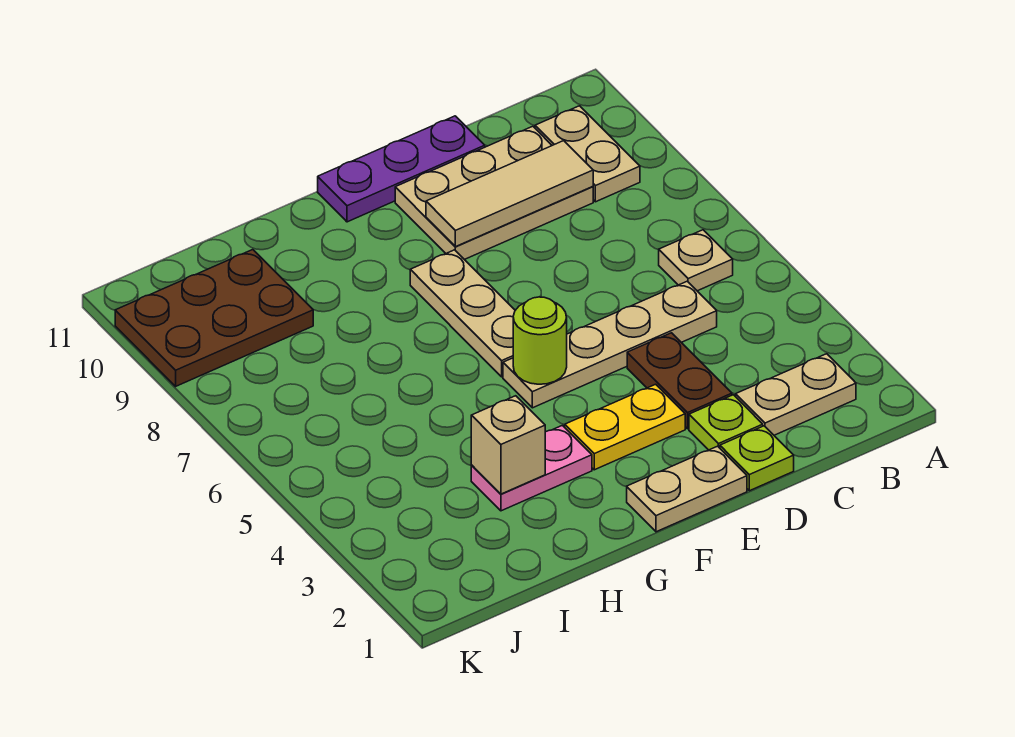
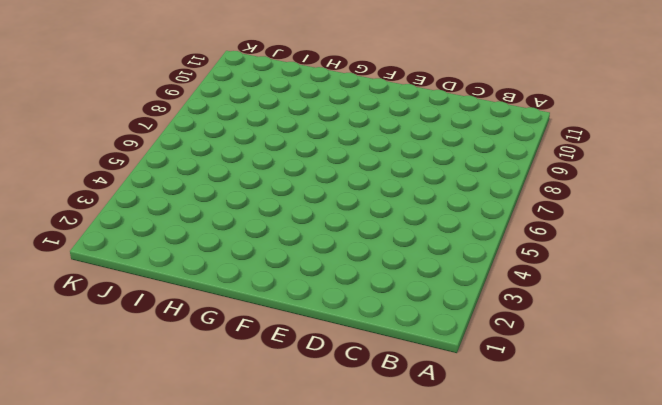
none -> tan 1x2 plate [736,354,856,435]
none -> tan 1x1 plate [659,230,733,291]
none -> tan 1x2 plate [535,106,640,202]

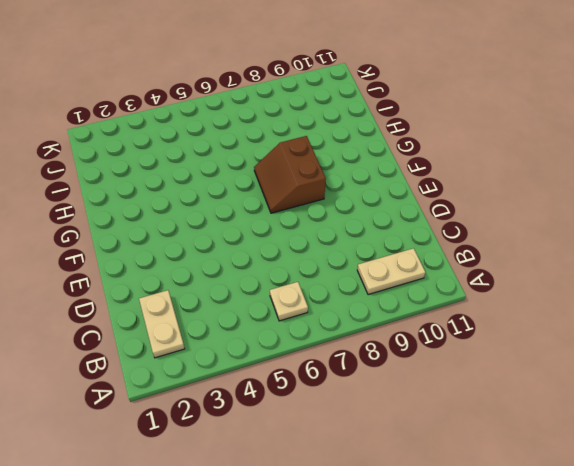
brown 2x2 slope [254,136,326,213] -> tan 1x3 plate [410,250,515,377]
none -> tan 1x4 plate [503,281,717,408]
none -> tan 2x3 plate [395,126,593,260]
none -> lime 1x1 plate [720,426,794,491]

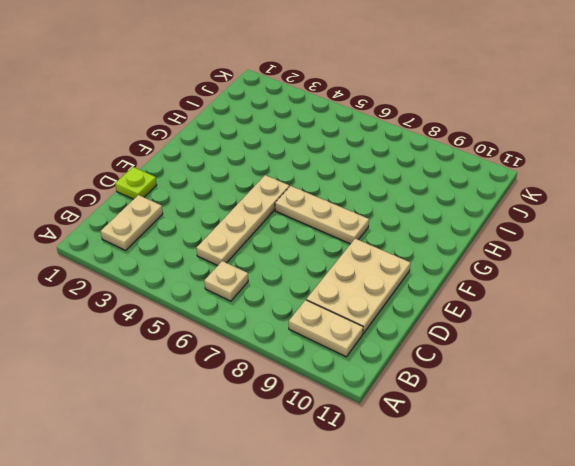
none -> lime 1x1 plate [689,395,763,450]
none -> brown 1x2 plate [627,333,732,429]
none -> purple 1x3 plate [318,116,485,222]

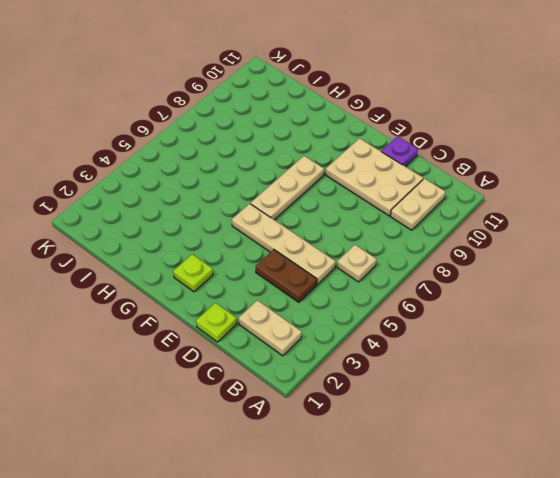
brown 1x2 plate [256,250,317,302] -> brown 1x2 plate turned to [627,333,732,429]
purple 1x1 plate [382,136,418,167] -> purple 1x3 plate [318,116,485,222]
lime 1x1 plate [173,254,213,292] -> lime 1x1 plate moved to [689,395,763,450]
none -> tan 1x2 plate [627,446,747,532]
none -> yellow 1x2 plate [565,384,685,470]
none -> pink 1x2 plate [471,425,592,511]

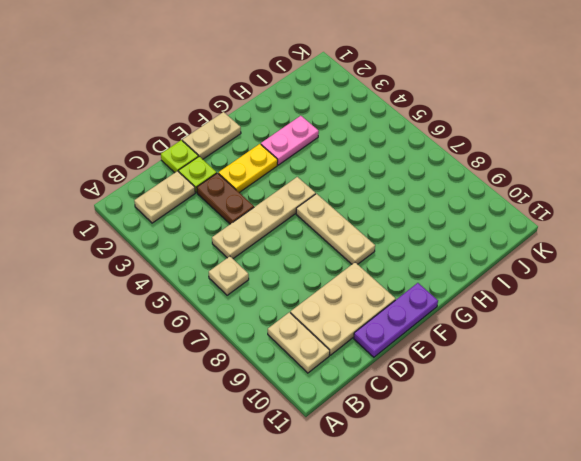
none -> brown 2x3 plate [115,250,313,386]
none -> tan 1x3 tile [426,141,593,247]
none -> lime 1x1 round brick [513,297,567,384]

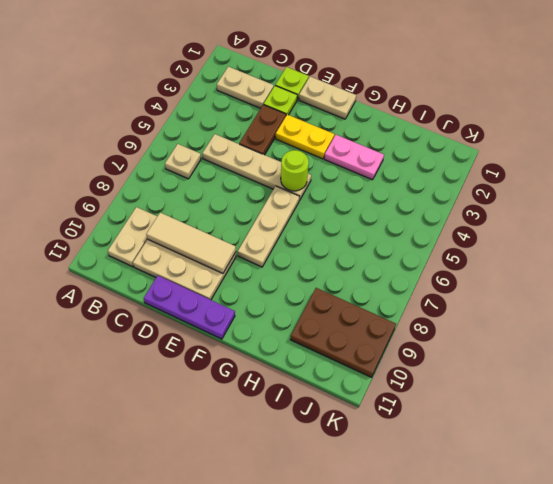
none -> tan 1x1 brick [471,396,545,494]

